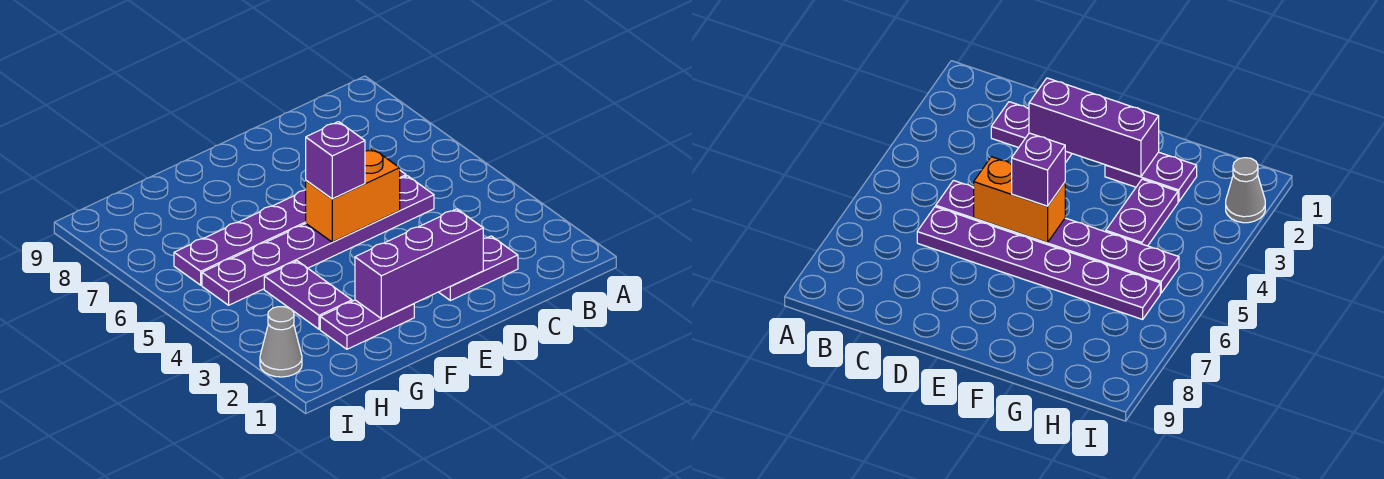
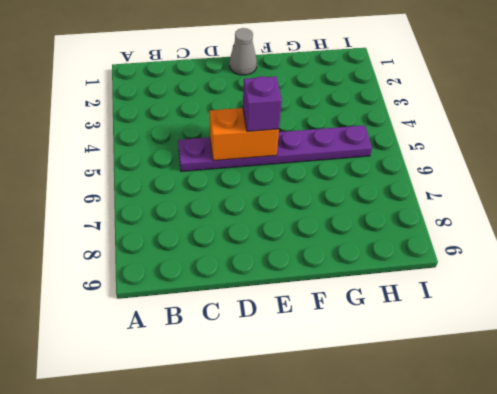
grey 1x1 cone [229,28,257,75] -> grey 1x1 cone moved to [260,307,302,377]
none -> purple 1x2 plate [439,236,518,301]
none -> purple 1x6 plate [174,171,406,285]

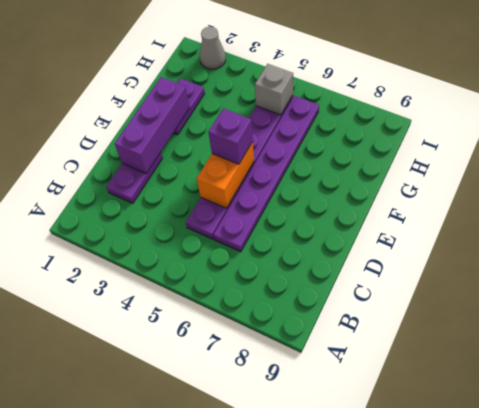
grey 1x1 brick [255,64,293,115] -> none
none -> purple 1x2 plate [264,261,352,329]

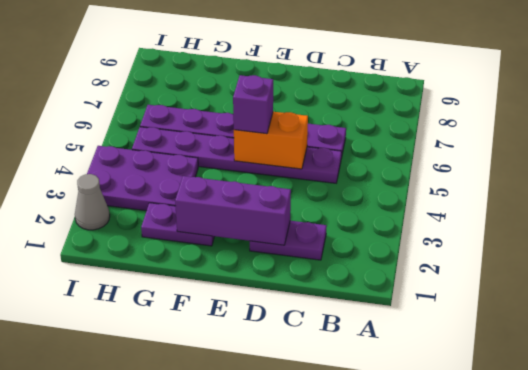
purple 2x3 plate [87,146,198,211] -> purple 1x2 plate [264,261,352,329]

